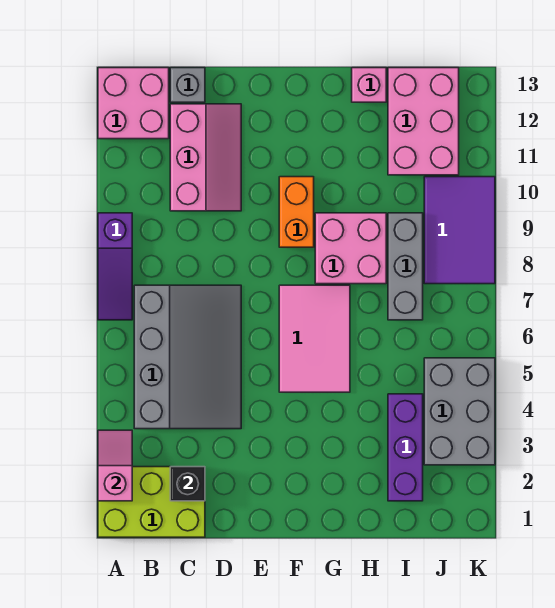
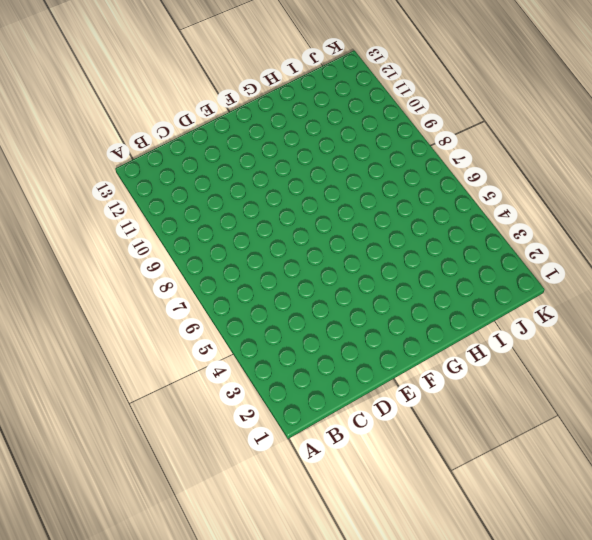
none -> lime 2x3 brick [98,467,205,537]
none -> purple 1x3 slope [98,213,132,320]
none -> pink 2x2 brick [98,68,169,139]

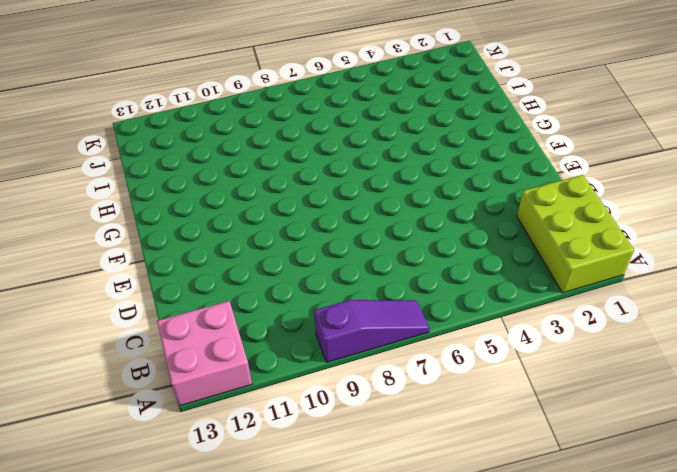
none -> grey 3x4 slope [134,285,241,429]
none -> pink 2x3 slope [170,104,241,211]
none -> grey 1x1 brick [170,68,205,102]

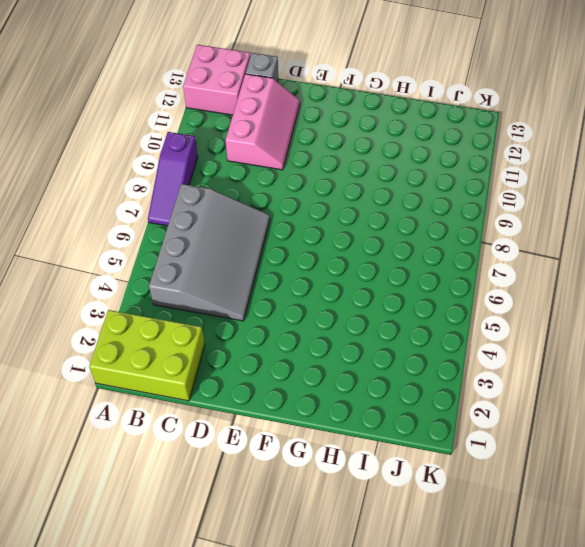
none -> pink 2x3 tile [279,285,350,392]
none -> orange 1x2 brick [279,177,314,247]
none -> pink 2x2 brick [315,213,386,284]

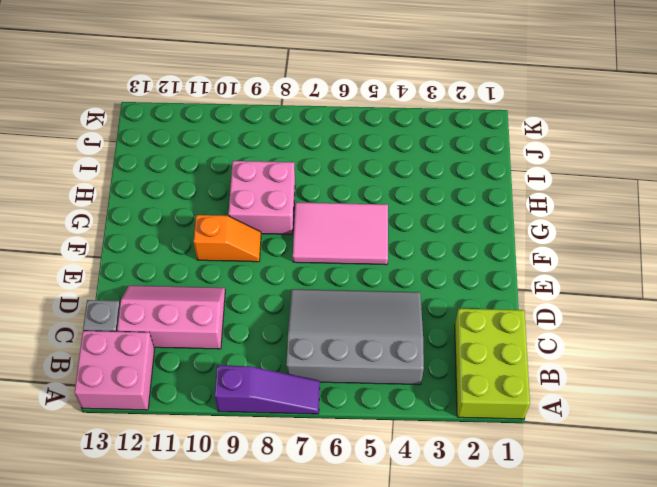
orange 1x2 slope [194,215,261,262] -> orange 1x2 brick [279,177,314,247]
none -> pink 1x1 brick [352,68,386,102]
none -> purple 1x3 brick [388,394,423,501]
none -> grey 1x3 brick [388,213,423,320]

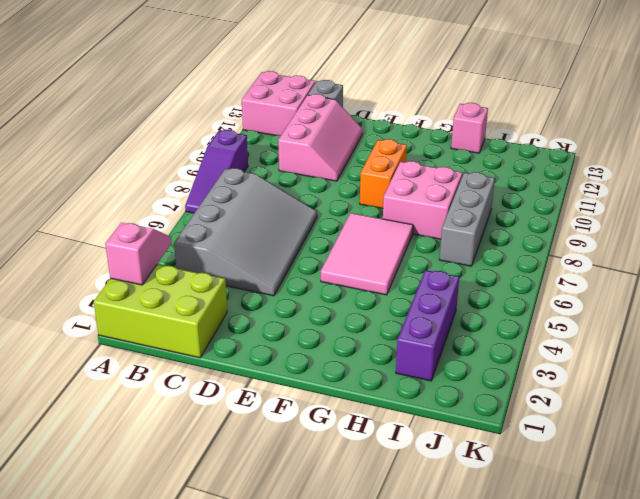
none -> pink 2x3 brick [388,68,459,175]
none -> grey 2x3 brick [424,358,495,465]
none -> purple 2x3 tile [424,177,495,284]

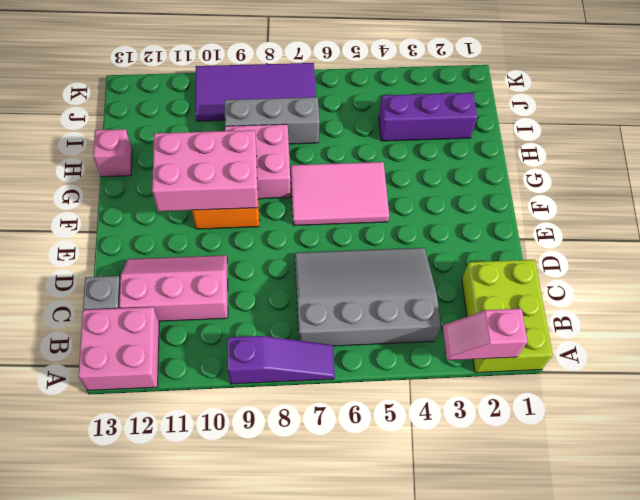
pink 2x3 brick [152,130,258,211] -> pink 2x3 brick moved to [388,68,459,175]
purple 2x4 tile [195,63,316,121] -> purple 2x3 tile [424,177,495,284]
none -> grey 2x3 brick [424,358,495,465]
none -> black 1x1 brick [170,467,205,501]

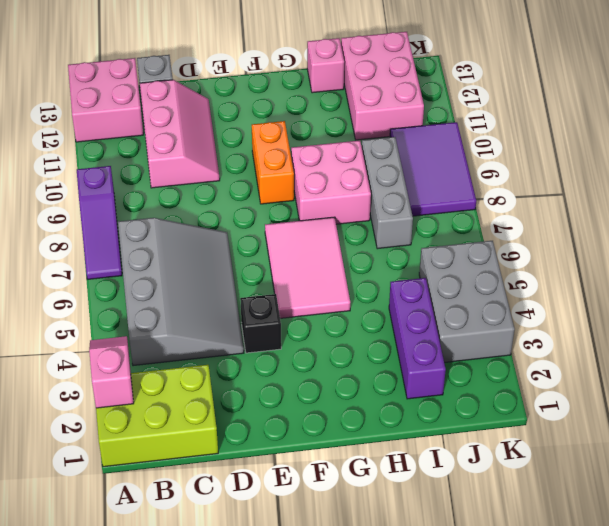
black 1x1 brick [240,294,281,353] -> black 1x1 brick moved to [170,467,205,501]

